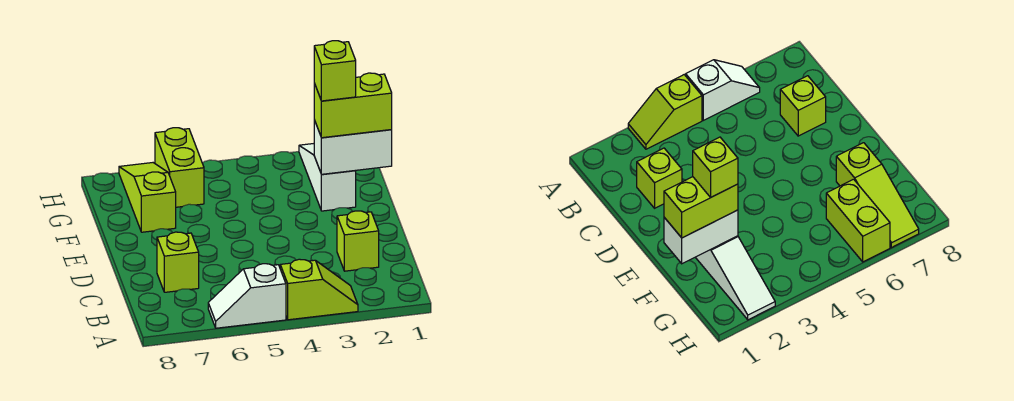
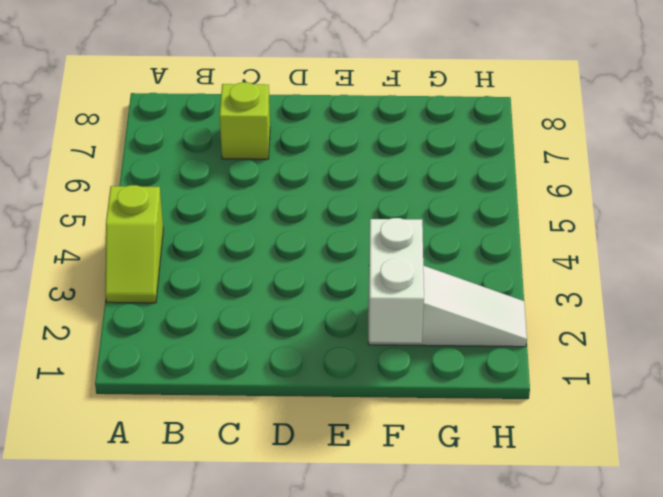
none -> white 1x2 slope [208,264,286,328]
none -> lime 1x1 brick [337,211,379,271]

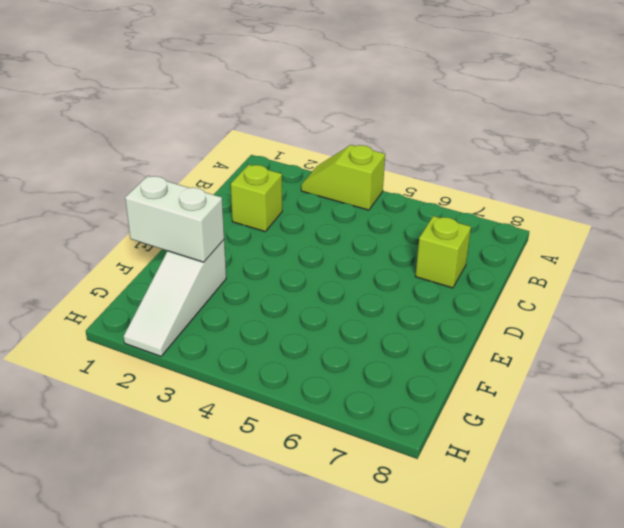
none -> white 1x2 slope [208,264,286,328]
none -> lime 1x3 slope [119,163,176,232]

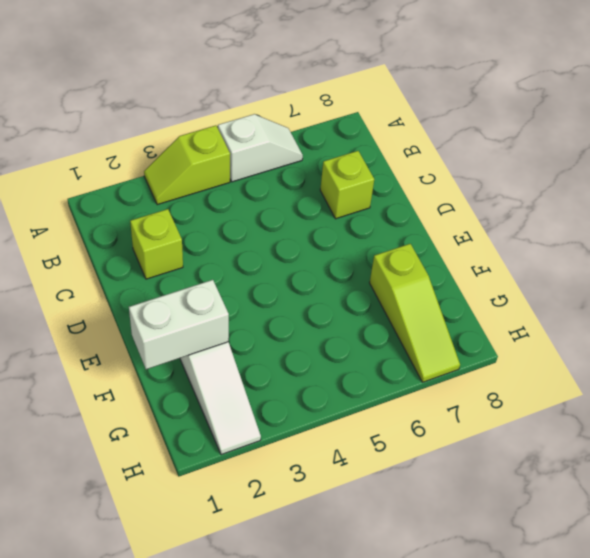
none -> lime 1x2 brick [155,128,204,207]
none -> lime 1x2 brick [314,73,392,138]

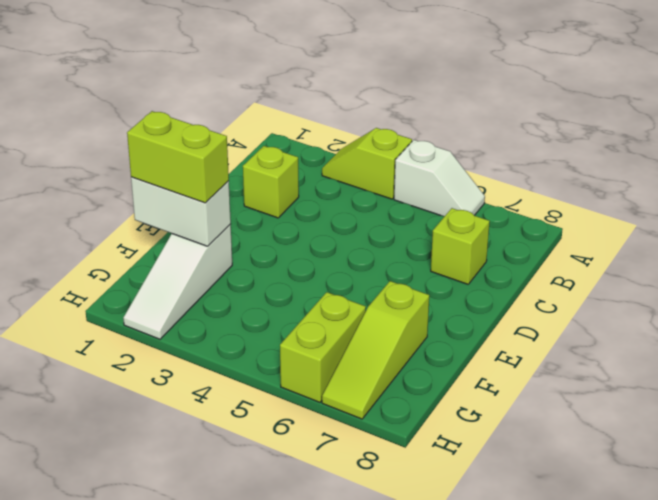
none -> lime 1x1 brick [314,41,356,101]

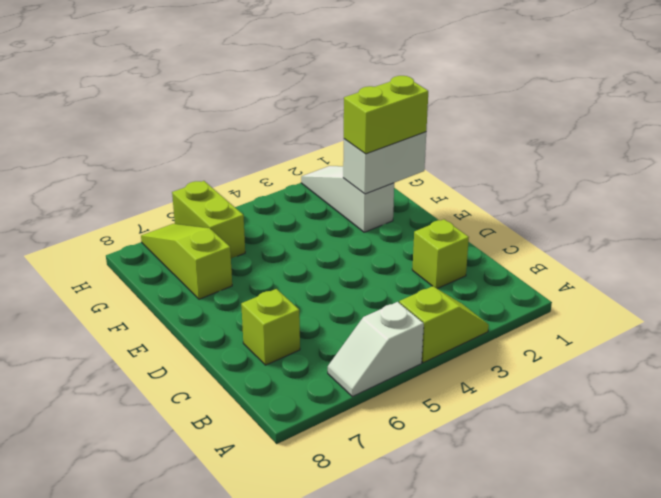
none -> lime 1x1 brick [314,41,356,101]

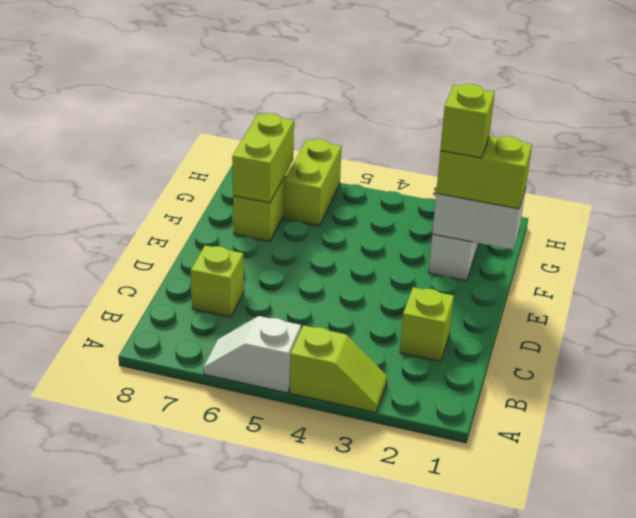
lime 1x2 brick [232,113,294,203] -> none

